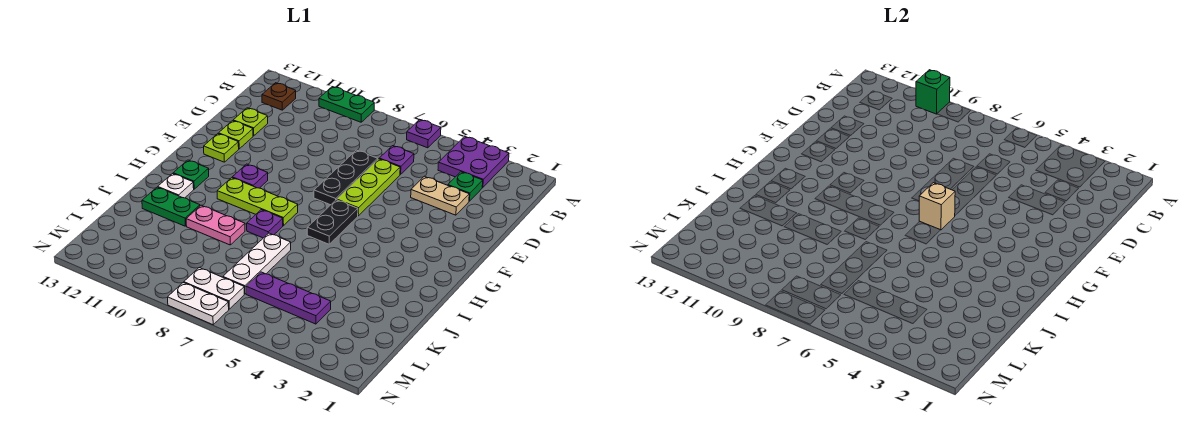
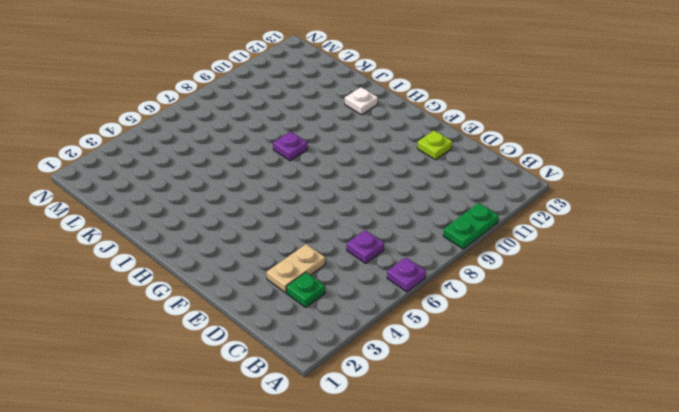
none -> purple 2x2 plate [438,136,509,187]
none -> brown 1x1 plate [262,83,296,110]
none -> lime 1x3 plate [337,159,400,216]

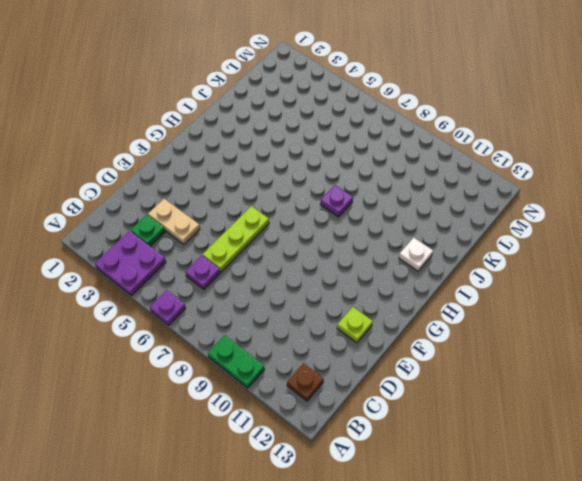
none -> black 1x3 plate [314,150,378,205]
none -> lime 1x1 plate [233,108,268,136]
none -> lime 1x1 plate [204,134,239,162]

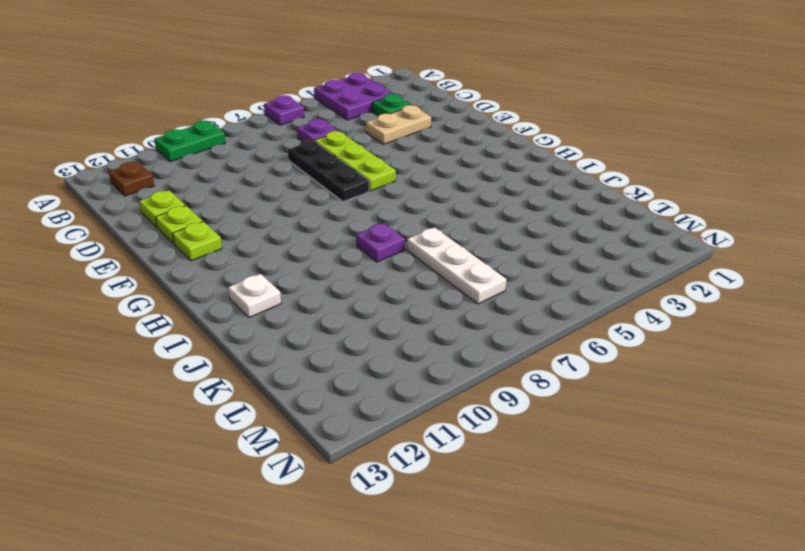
none -> black 1x2 plate [307,200,358,244]
none -> purple 1x1 plate [232,164,268,188]
none -> lime 1x3 plate [217,178,298,226]

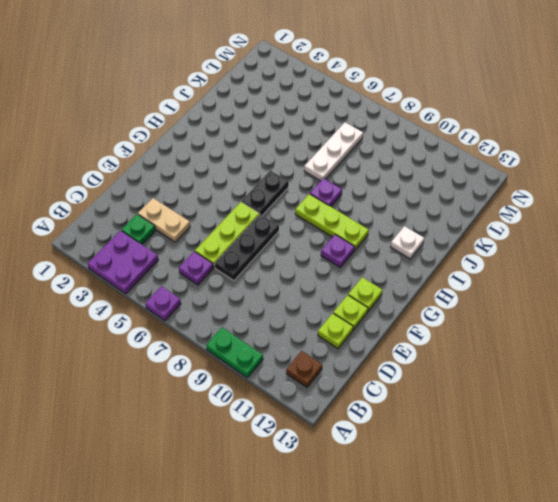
none -> green 1x1 plate [173,160,209,189]
none -> pink 1x2 plate [186,205,245,245]
none -> green 1x2 plate [142,187,200,226]

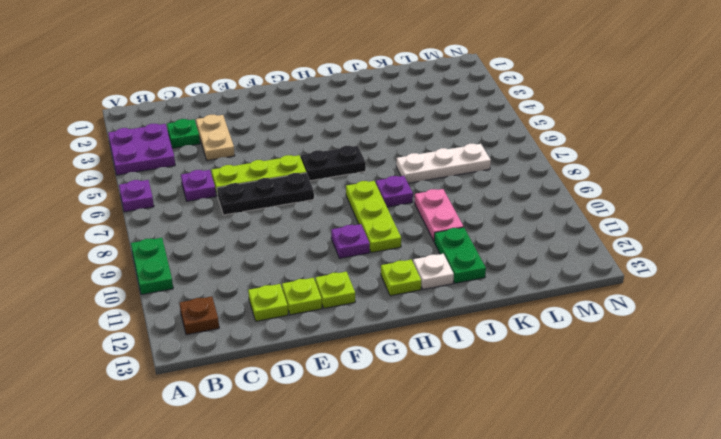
lime 1x1 plate [381,260,421,296] -> green 1x1 plate [173,160,209,189]
none -> purple 1x3 plate [246,272,331,324]
none -> white 1x2 plate [184,268,244,309]
none -> white 1x2 plate [168,282,229,325]

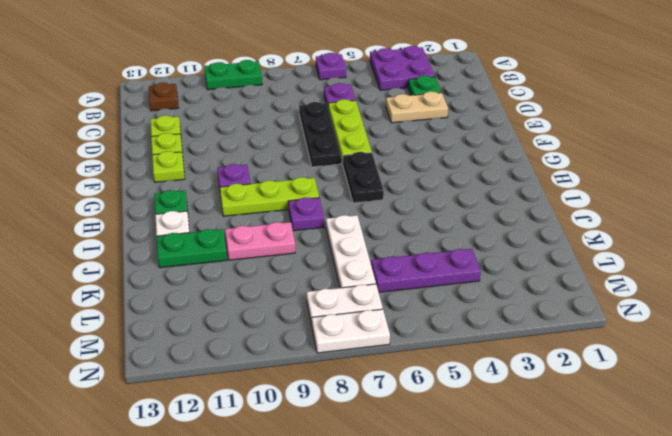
none -> green 1x1 brick [916,70,950,114]
none -> tan 1x1 brick [919,183,955,230]

